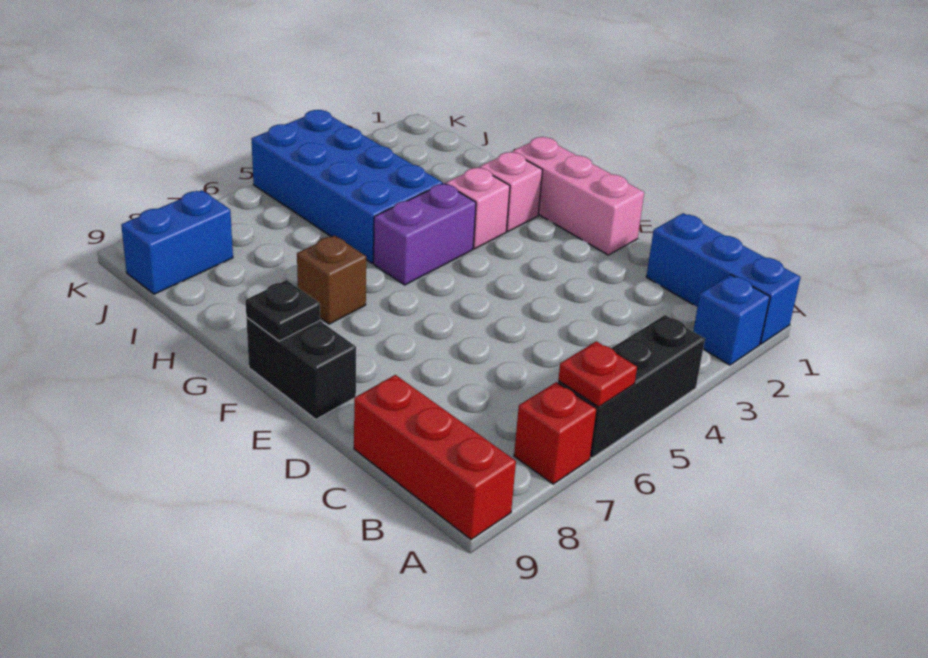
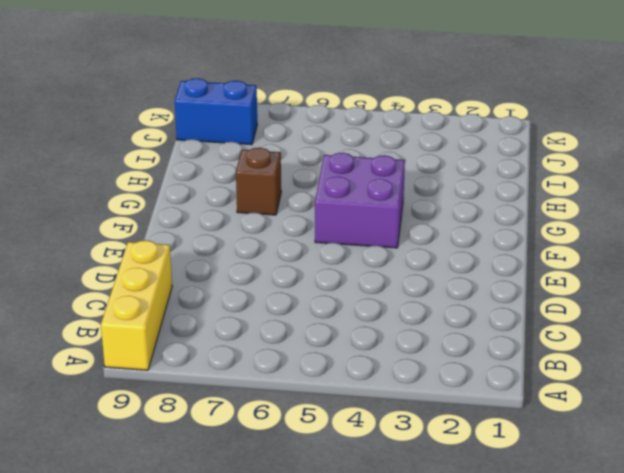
yellow 1x3 brick [101,240,172,370] -> red 1x3 brick [354,375,516,539]
purple 2x2 brick [315,153,405,248] -> purple 1x2 brick [374,183,476,285]
none -> blue 1x3 brick [646,213,801,344]
none -> blue 1x1 brick [693,275,770,365]
none -> black 1x3 brick [558,315,705,458]

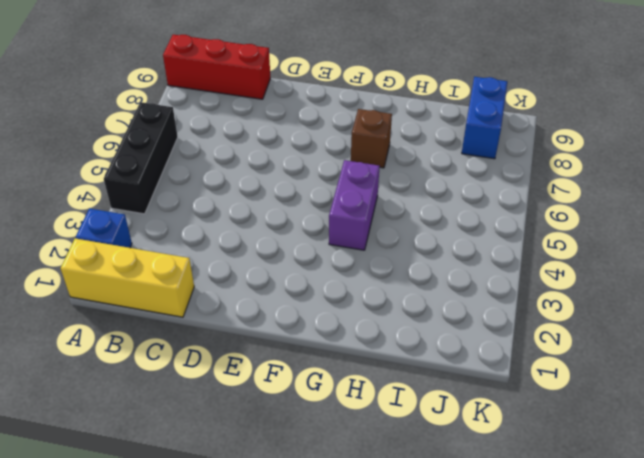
yellow 1x3 brick [61,238,194,317] -> blue 1x3 brick [646,213,801,344]
none -> red 1x1 brick [514,382,597,484]
none -> pink 1x3 brick [512,137,644,255]
none -> black 1x2 brick [246,318,356,419]

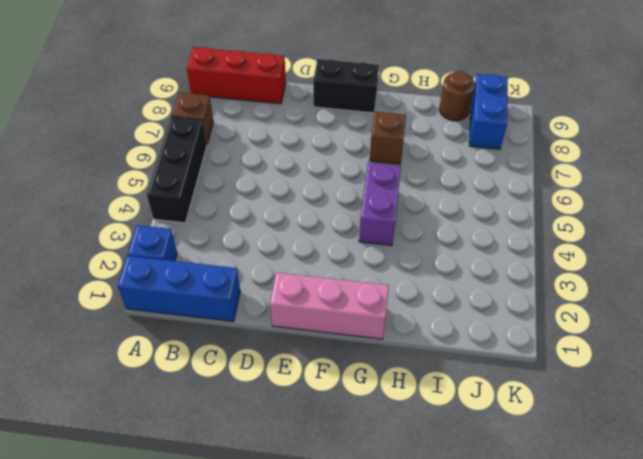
brown 1x1 brick [172,92,213,144] -> red 1x1 brick [514,382,597,484]
brown 1x1 round brick [439,71,475,121] -> none
none -> pink 1x1 brick [480,152,543,231]
none -> pink 1x1 brick [446,167,510,249]
none -> blue 2x4 brick [251,110,442,263]

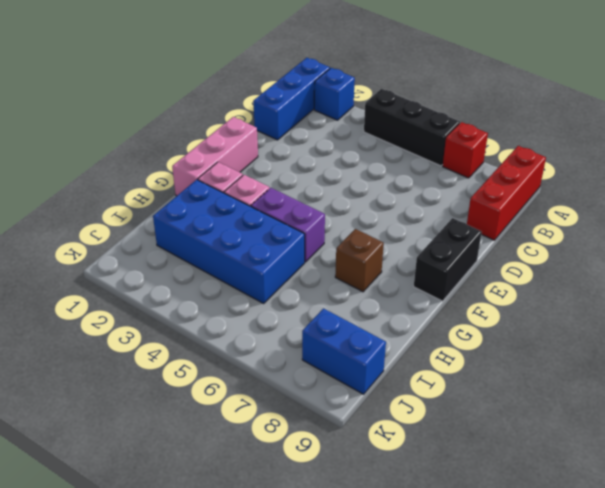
blue 2x4 brick [153,180,305,303] -> blue 2x4 brick turned to [251,110,442,263]
none -> red 1x1 plate [558,341,637,407]
none -> black 1x1 plate [245,280,320,341]

